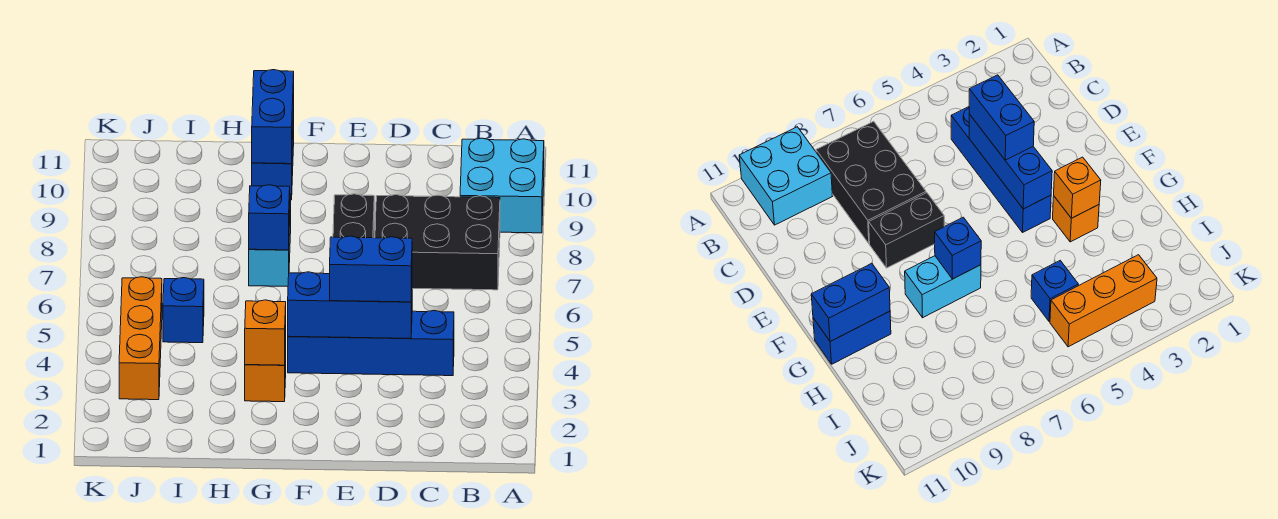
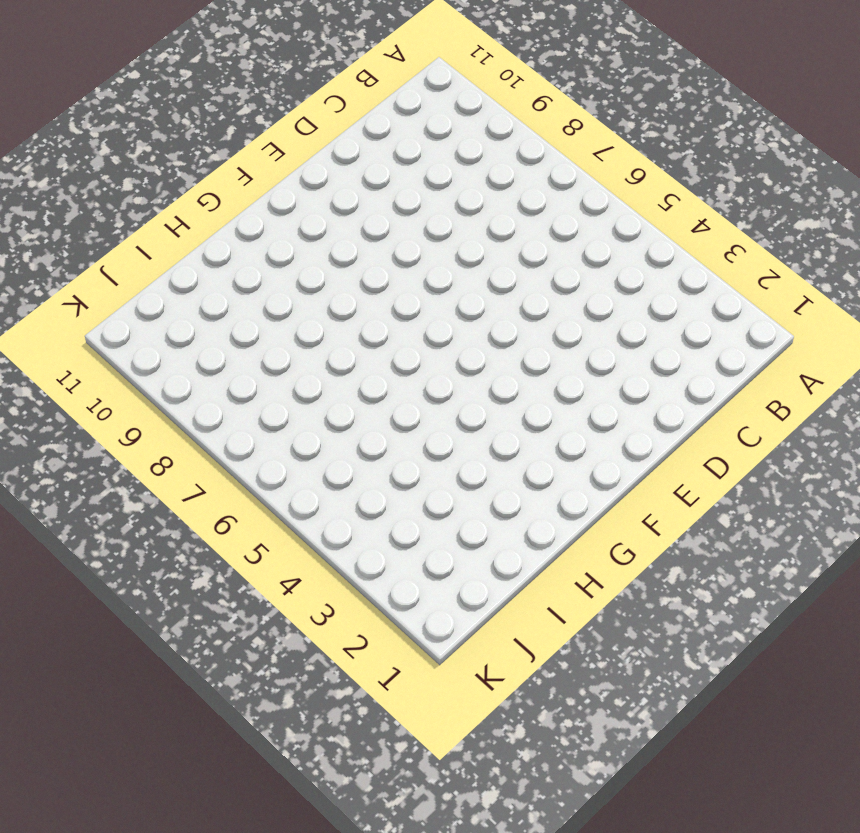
none -> cyan 2x2 brick [460,138,544,233]
none -> black 2x3 brick [375,195,500,290]
none -> blue 1x4 brick [288,311,454,376]

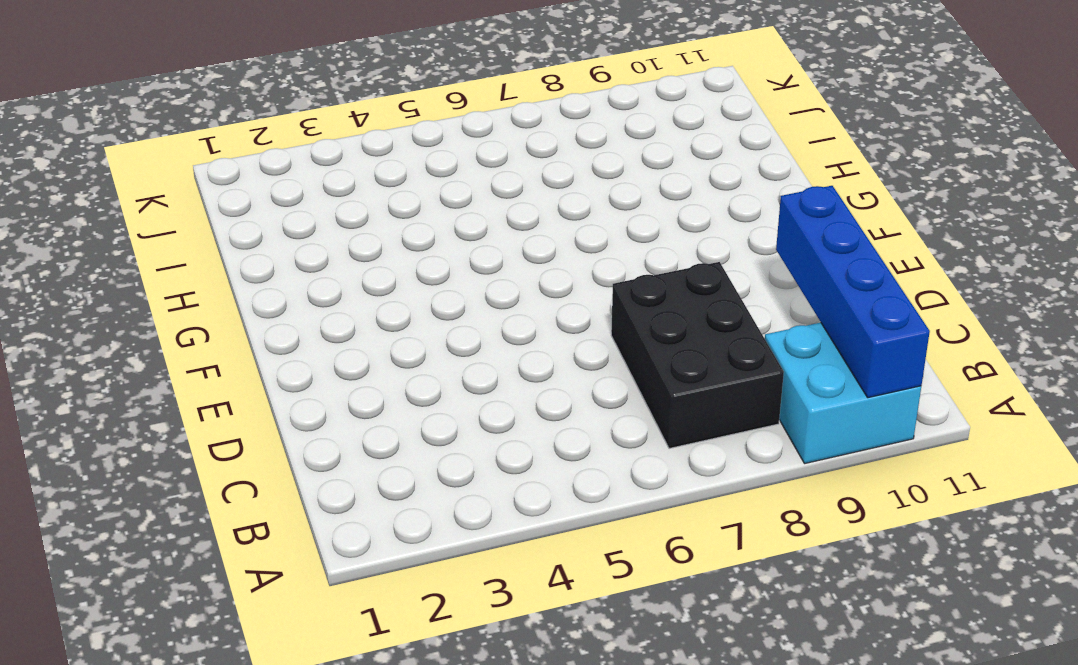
blue 1x4 brick [776,186,930,398] -> blue 1x4 brick moved to [288,311,454,376]
none -> black 1x2 brick [333,194,374,238]
none -> orange 1x1 brick [245,343,286,402]
none -> cyan 1x2 brick [249,194,291,286]

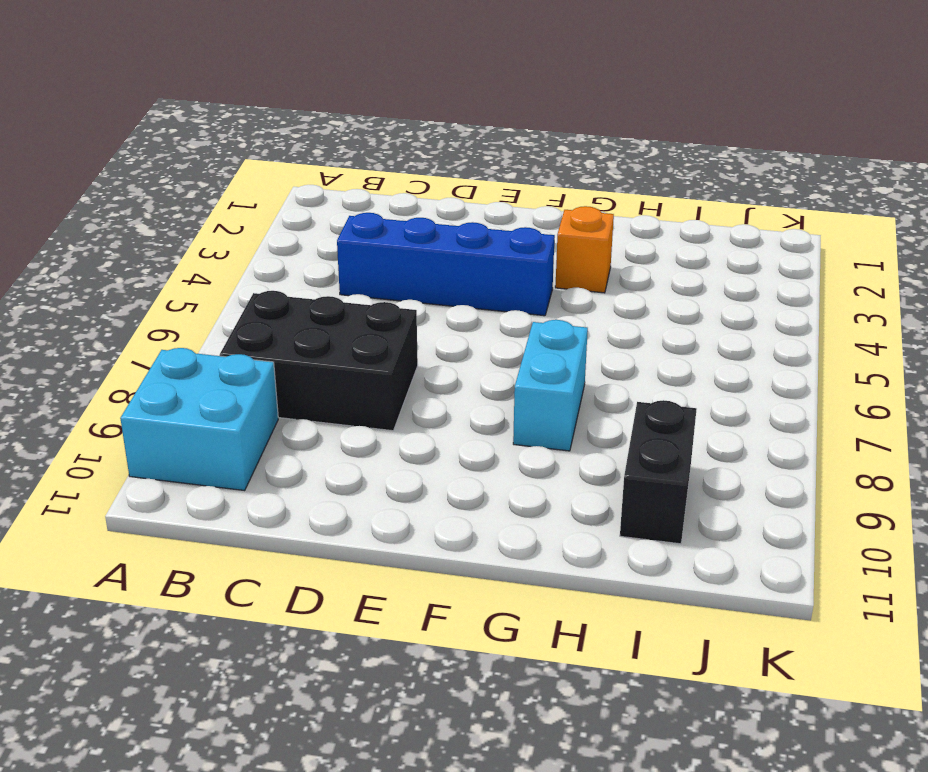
black 1x2 brick [620,400,696,544] -> black 1x2 brick moved to [333,194,374,238]
none -> blue 1x2 brick [252,111,294,200]
none -> blue 1x1 brick [163,278,204,343]
none -> orange 1x3 brick [119,277,162,400]

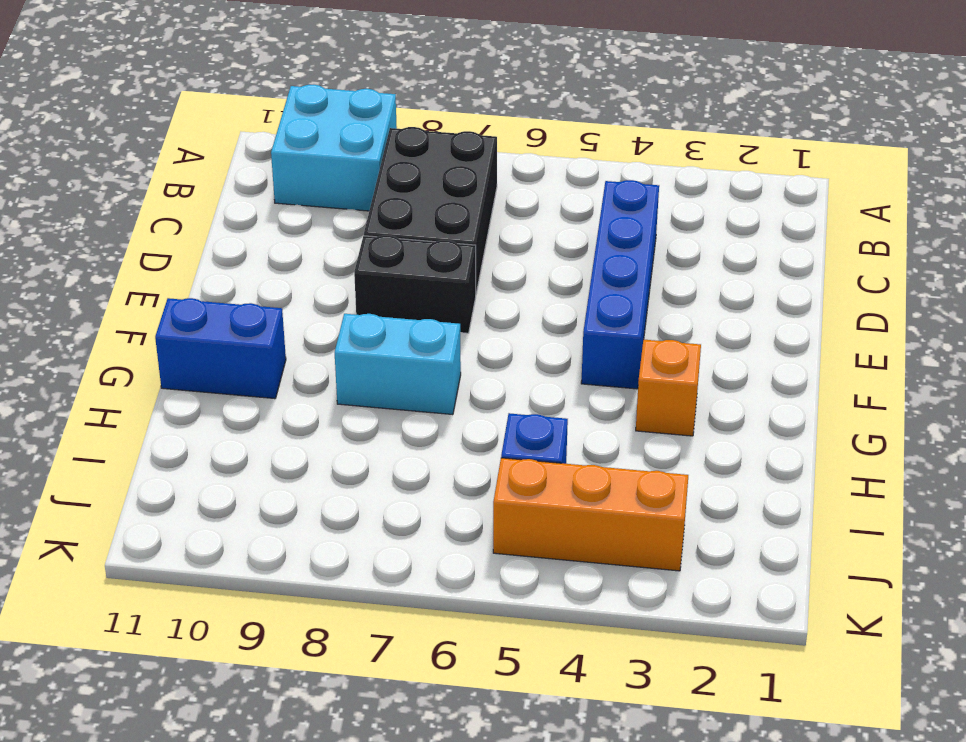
none -> blue 1x3 brick [288,272,412,338]
none -> orange 1x1 brick [245,300,286,365]
none -> blue 1x1 brick [249,185,290,250]

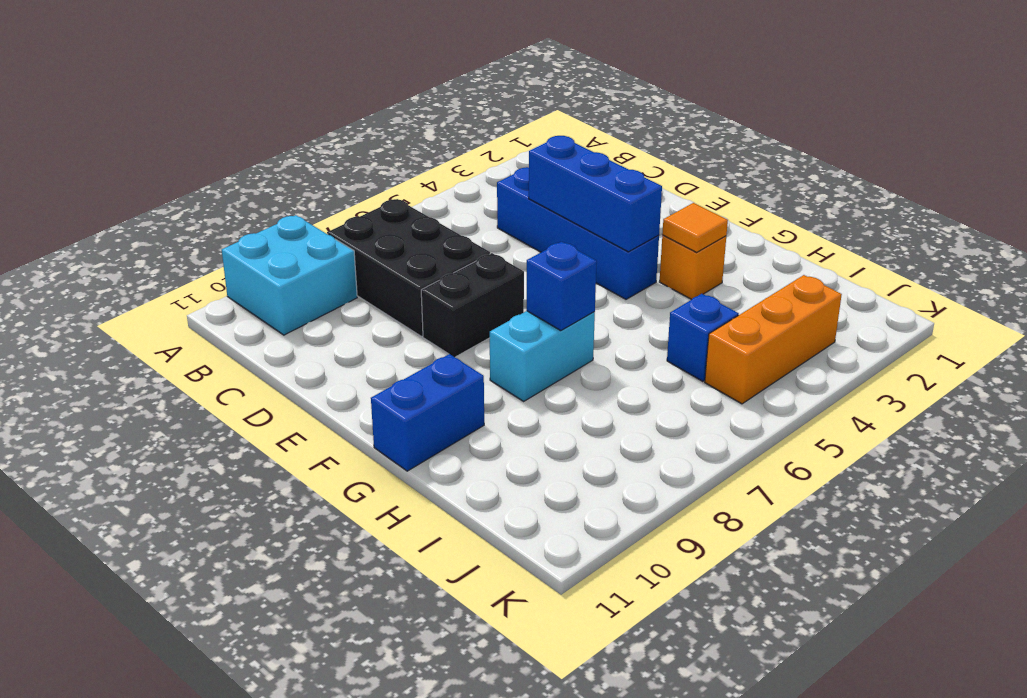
orange 1x1 tile [662,203,728,252] -> orange 1x1 brick [245,300,286,365]
none -> blue 1x2 brick [252,70,294,164]
none -> blue 1x2 brick [330,236,412,302]

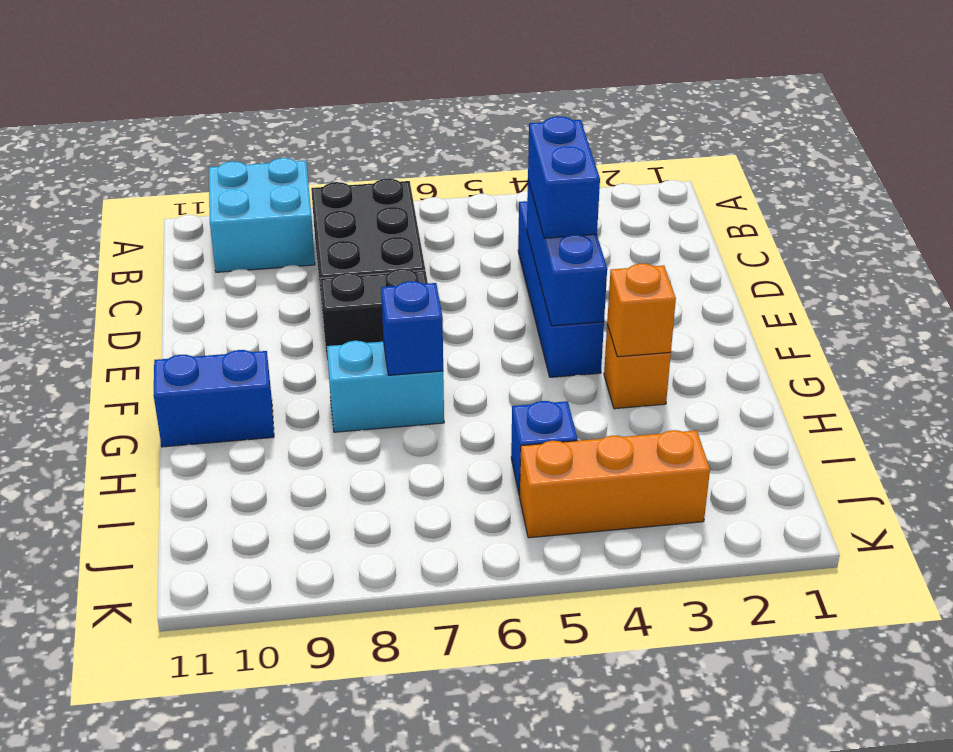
none -> blue 1x2 brick [252,70,294,164]

